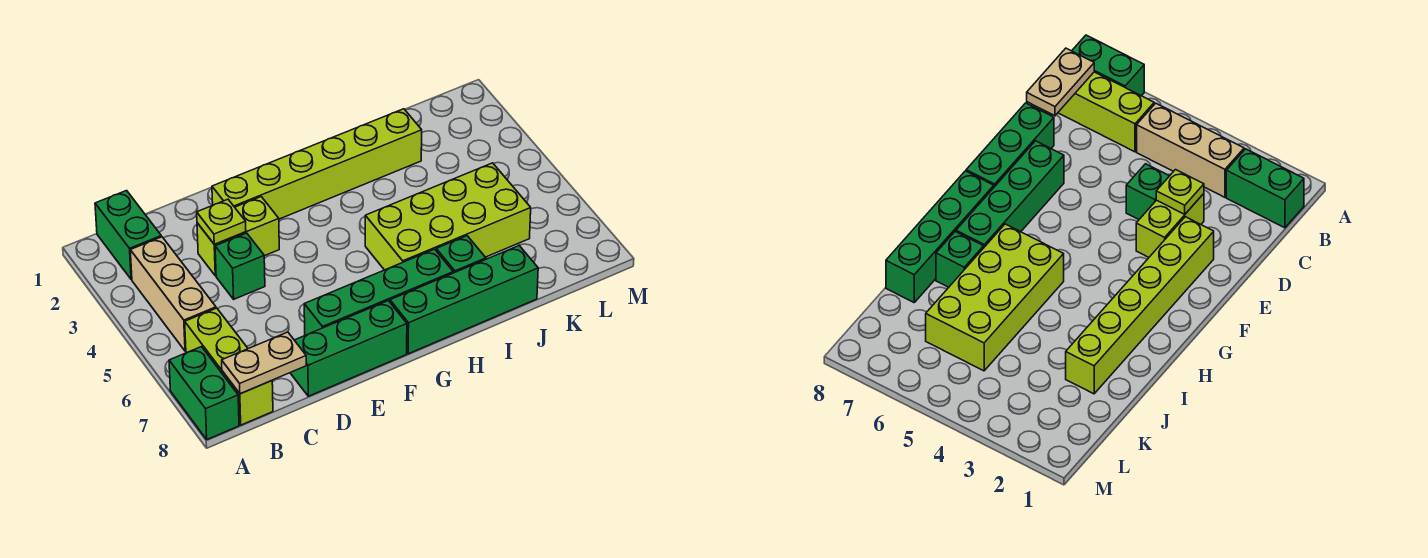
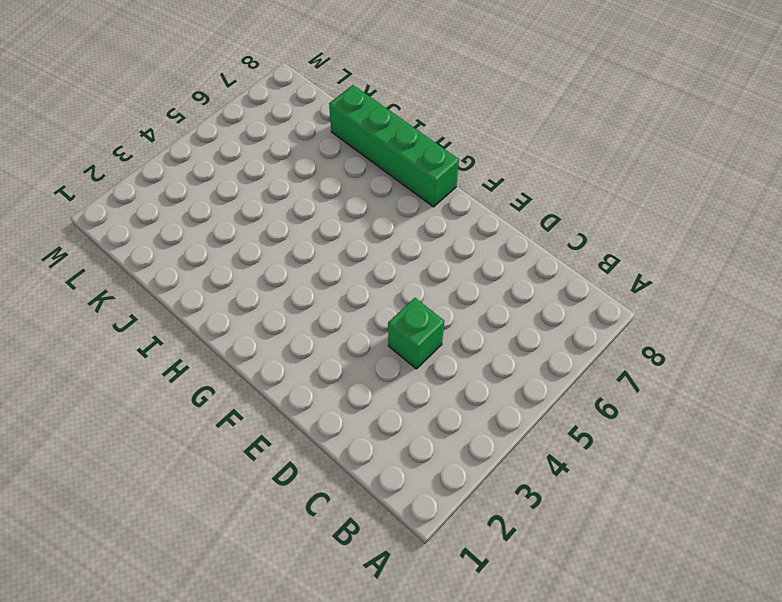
none -> green 1x2 brick [169,347,239,439]
none -> green 1x2 brick [95,191,161,280]
none -> tan 1x3 brick [130,237,216,351]

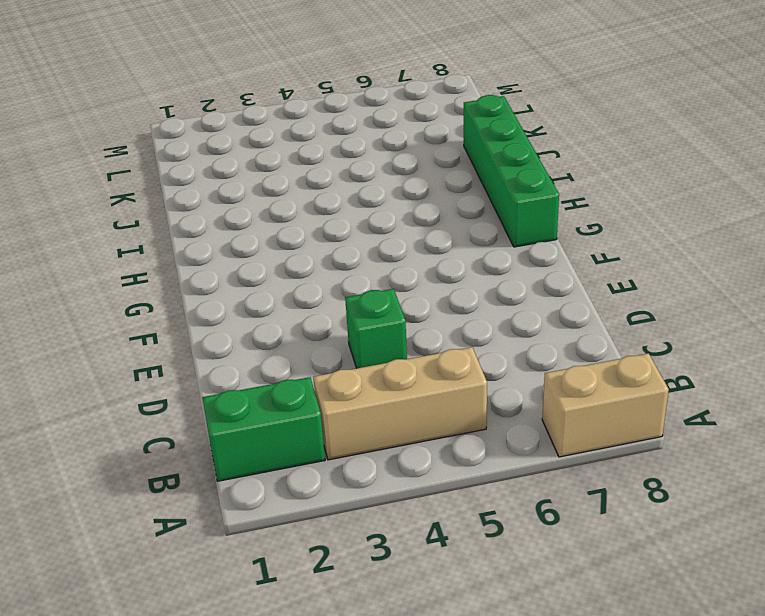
tan 1x2 brick [542,354,669,457] -> green 1x2 brick [169,347,239,439]
none -> lime 1x3 brick [185,308,273,425]
none -> lime 1x2 brick [197,197,279,276]
none -> green 1x3 brick [290,301,407,396]

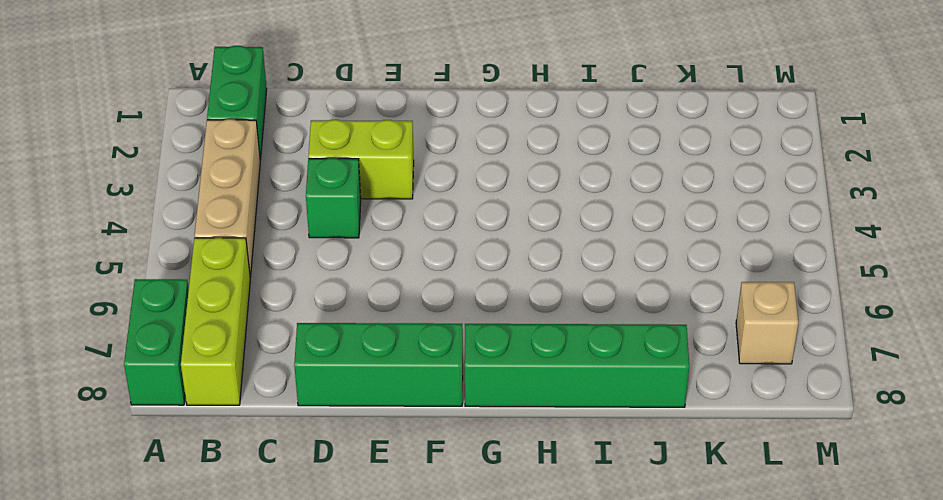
tan 1x1 brick [736,282,798,364] -> none
none -> lime 1x6 brick [212,109,422,219]
none -> green 1x4 brick [304,249,453,335]
none -> lime 2x4 brick [365,163,531,270]

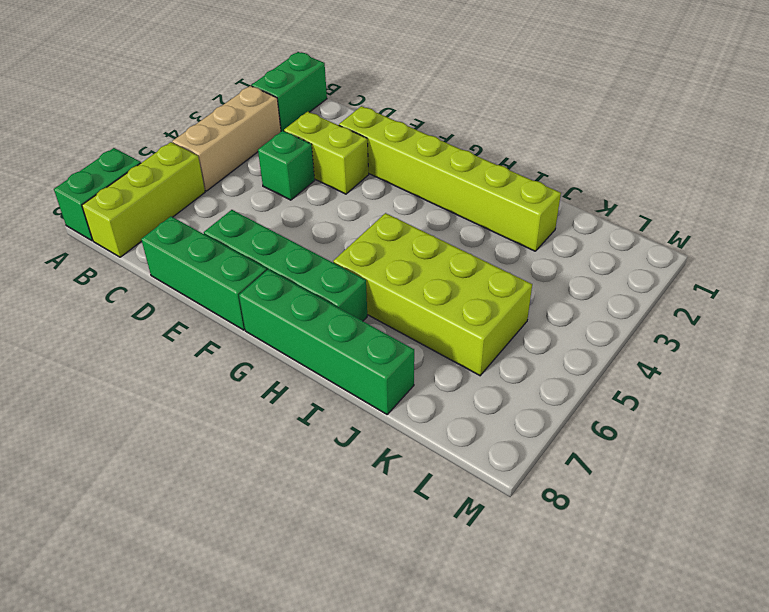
none -> green 1x1 brick [436,236,486,273]
none -> tan 1x2 plate [222,332,306,394]
none -> lime 1x1 plate [197,199,246,244]

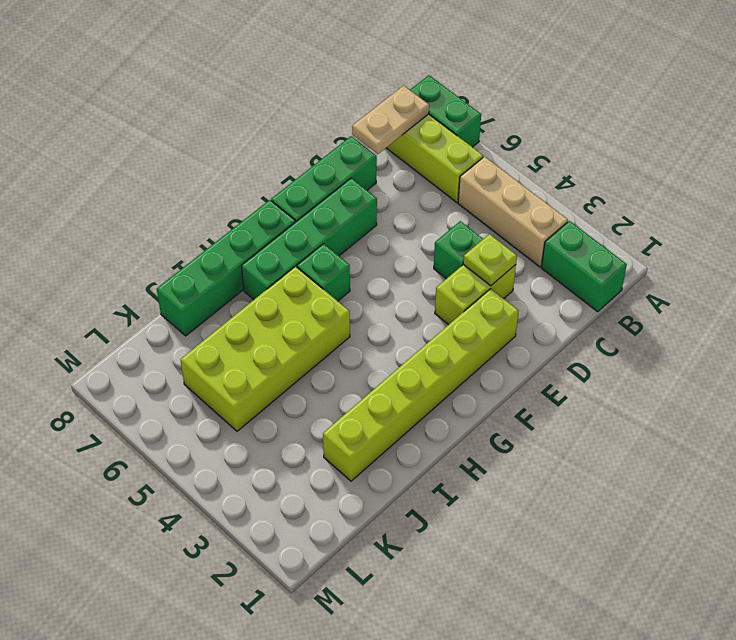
green 1x1 brick [297,244,350,301] -> green 1x1 brick moved to [436,236,486,273]

